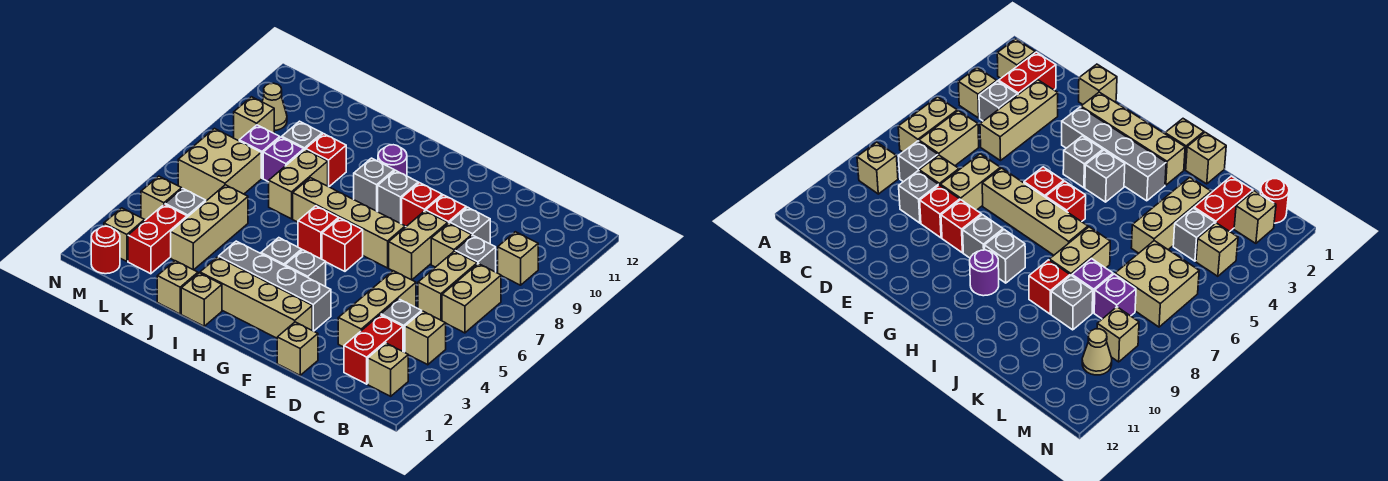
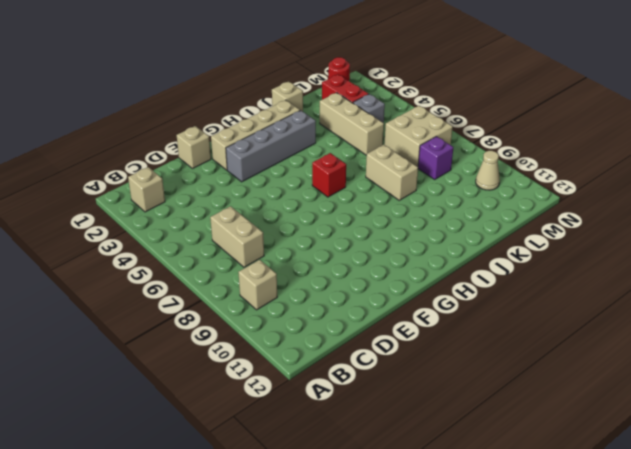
none -> tan 1x1 brick [405,311,446,365]
none -> tan 1x2 brick [442,264,501,333]
none -> red 1x2 brick [344,315,403,384]
none -> grey 1x1 brick [381,299,422,352]

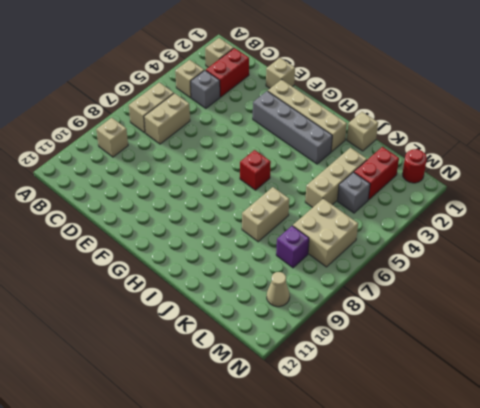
none -> grey 1x1 brick [455,236,496,272]
none -> tan 1x3 brick [338,271,416,347]
none -> tan 1x1 brick [431,223,472,267]
none -> grey 1x1 brick [450,207,490,244]

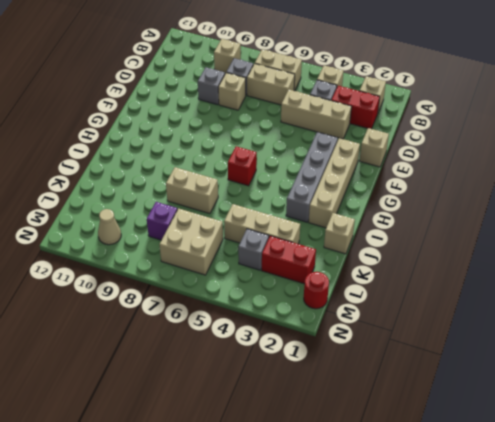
none -> tan 1x2 brick [389,211,448,280]
none -> red 1x1 brick [426,195,466,223]
none -> tan 1x4 brick [293,178,405,268]
none -> red 1x1 brick [402,183,442,227]

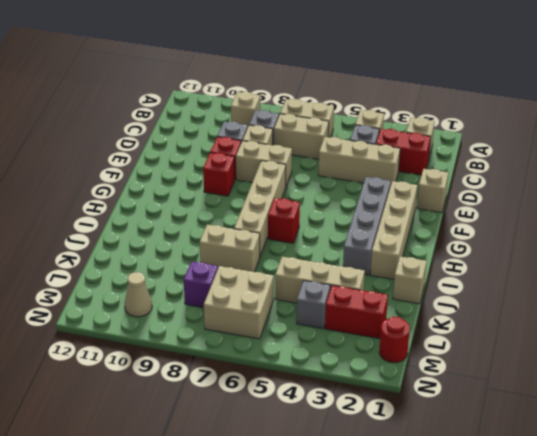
none -> grey 1x1 brick [285,250,326,287]
none -> red 1x1 brick [322,218,363,271]
none -> grey 1x1 brick [378,170,418,223]
none -> grey 1x1 brick [261,238,302,266]

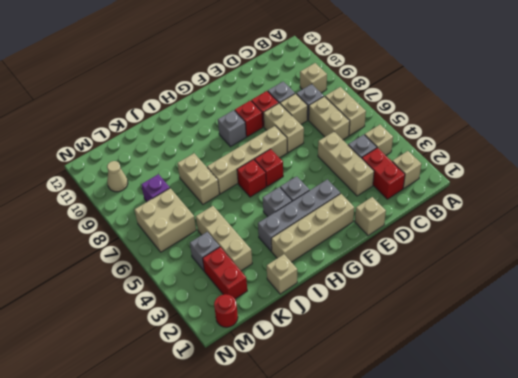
none -> grey 1x1 brick [354,158,394,211]
none -> purple 1x1 round brick [378,145,407,176]
none -> tan 1x1 brick [181,273,222,326]
none -> red 1x1 brick [306,134,346,187]

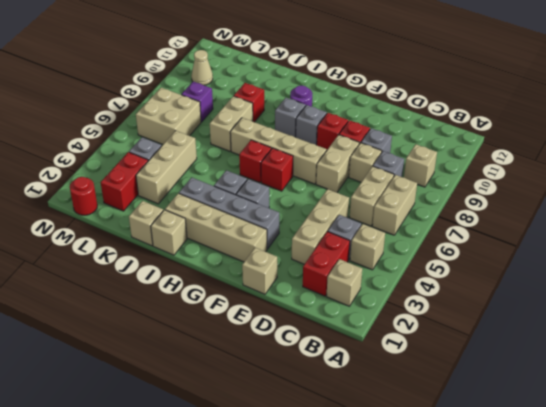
none -> purple 1x1 brick [263,137,304,182]
none -> grey 1x1 brick [282,121,322,150]
none -> tan 1x1 brick [104,208,145,261]
none -> tan 1x1 brick [141,176,182,220]

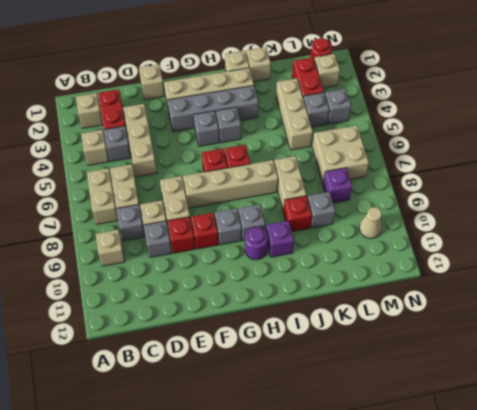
purple 1x1 brick [266,221,294,257] -> purple 1x1 brick moved to [263,137,304,182]
grey 1x1 brick [325,89,351,124] -> tan 1x1 brick [141,176,182,220]
none -> tan 1x1 brick [234,97,274,141]

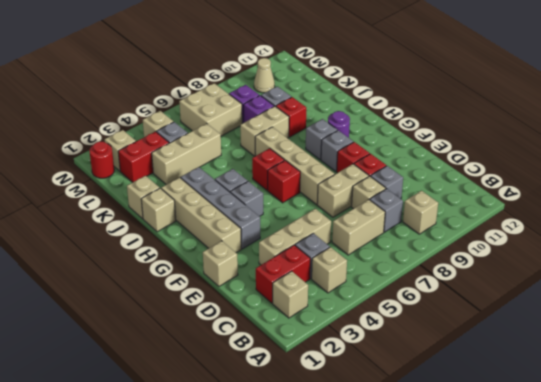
none -> tan 1x2 brick [442,264,501,333]
none -> tan 1x1 brick [234,97,274,141]

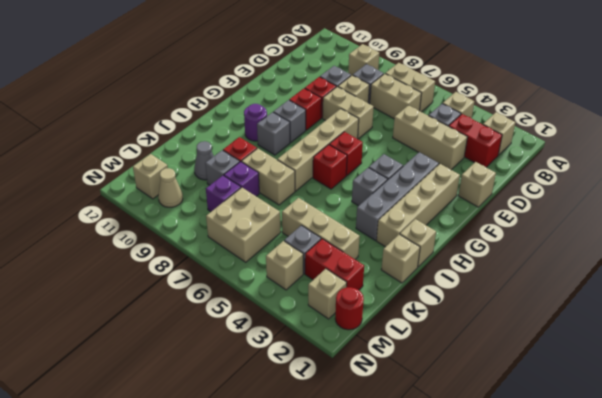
grey 1x1 cone [194,141,214,180] -> none
tan 1x1 brick [133,154,168,199] -> tan 1x1 brick moved to [234,97,274,141]

